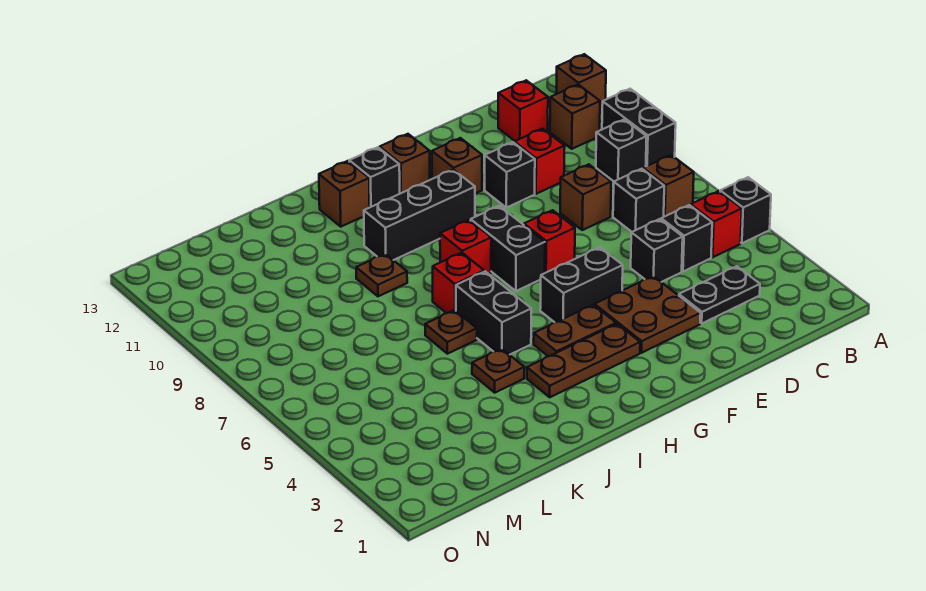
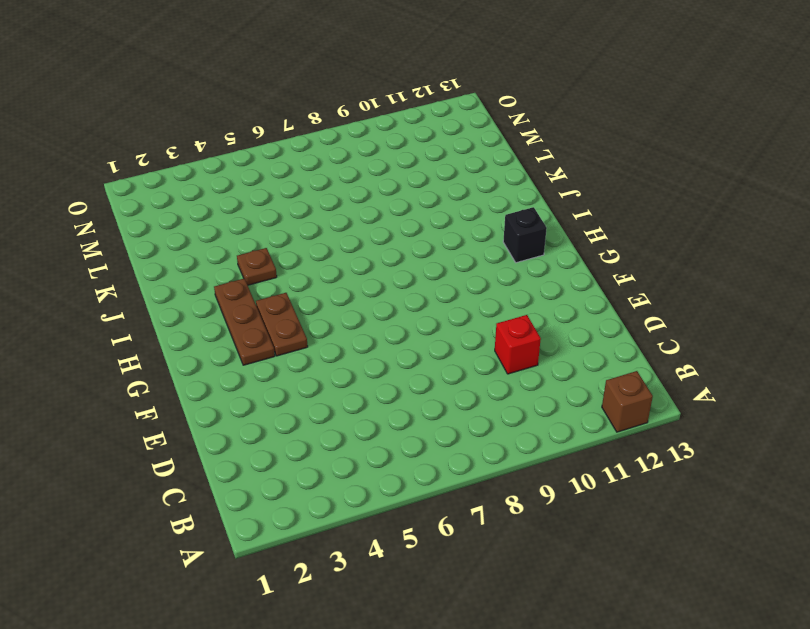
none -> black 1x1 brick [720,177,771,243]
none -> black 1x2 brick [602,89,676,166]
none -> red 1x1 brick [691,191,742,257]
none -> brown 1x1 brick [643,155,694,217]

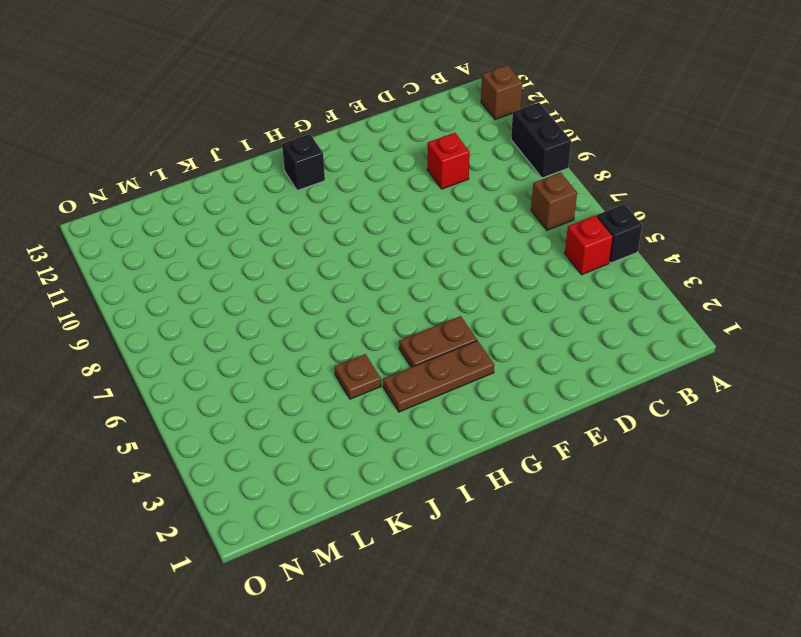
none -> black 1x1 brick [596,119,647,181]
none -> brown 1x1 brick [550,85,600,149]
none -> black 1x2 plate [679,266,760,323]
none -> black 1x1 brick [661,205,712,271]

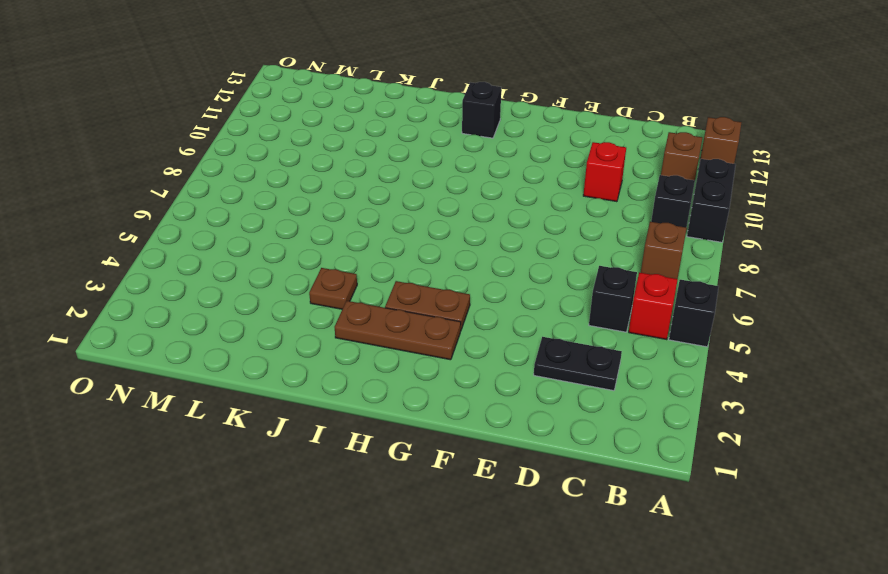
none -> black 1x1 brick [613,169,664,232]
none -> red 1x1 brick [498,80,548,141]
none -> black 1x1 brick [631,219,683,282]
none -> brown 1x1 brick [560,164,611,230]

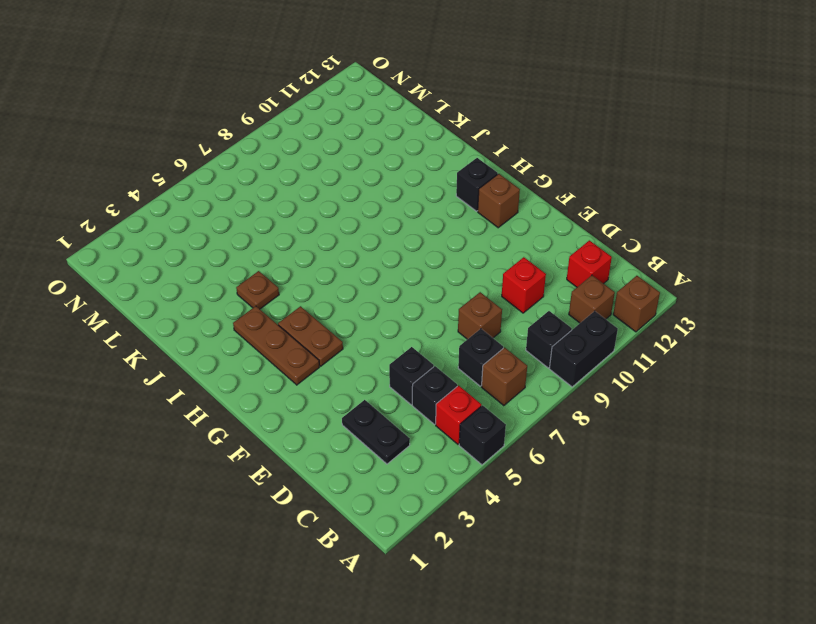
none -> brown 2x2 plate [595,276,701,353]
none -> black 1x1 brick [485,142,535,208]
none -> black 1x2 brick [540,247,623,322]
none -> red 1x1 brick [524,210,575,273]

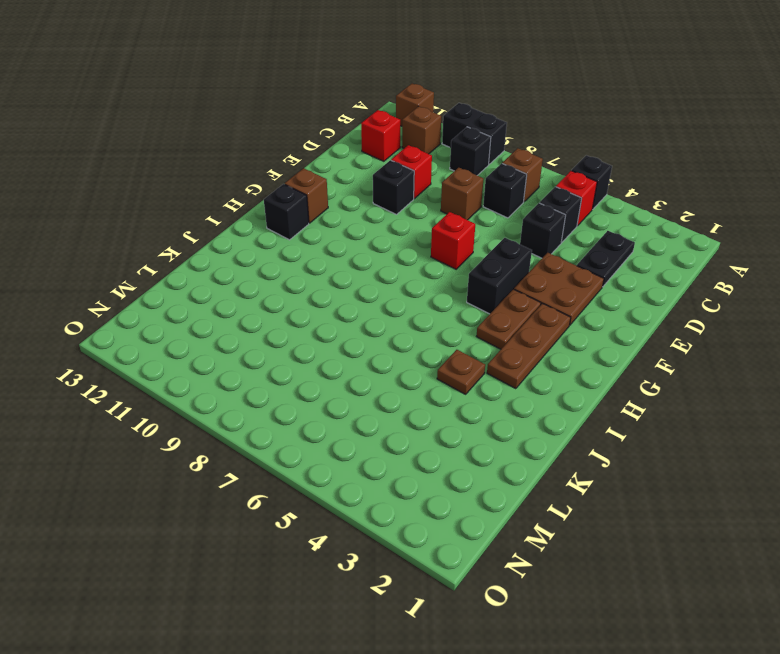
none -> brown 1x1 brick [432,138,482,193]
none -> black 1x2 brick [471,206,545,291]
none -> black 1x3 brick [364,169,475,260]
none -> red 1x1 brick [440,220,491,274]

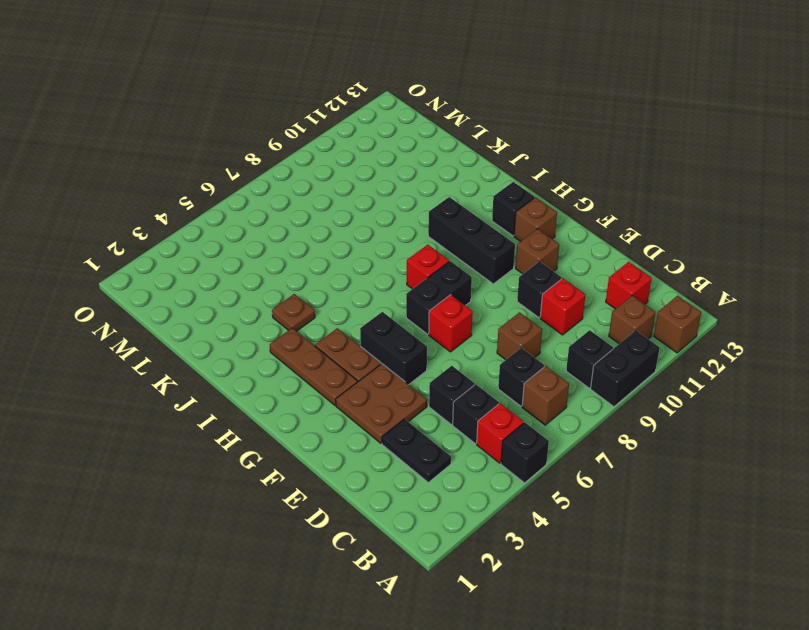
none -> black 1x2 brick [456,271,531,355]
none -> red 1x1 brick [433,253,484,313]
none -> brown 1x1 brick [319,161,370,227]
none -> brown 1x1 plate [425,310,477,354]

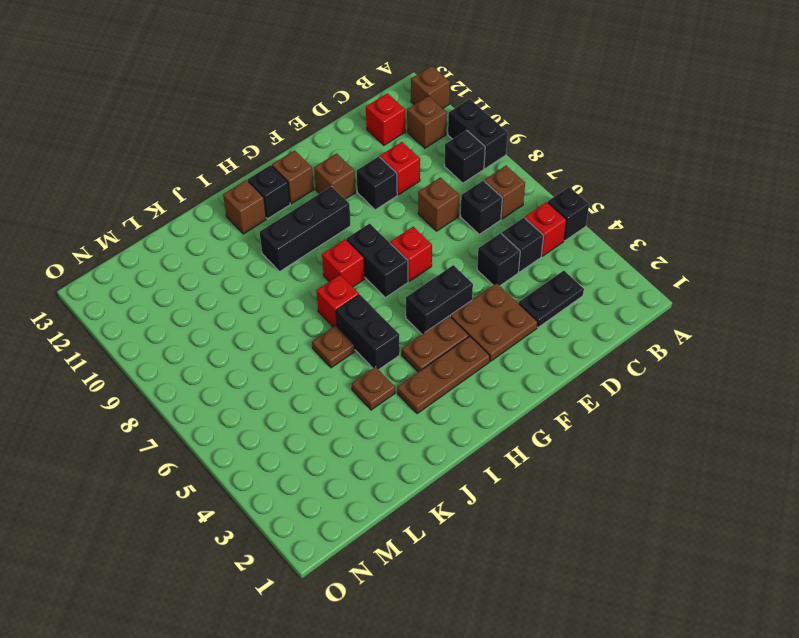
none -> brown 1x1 plate [356,254,407,296]

